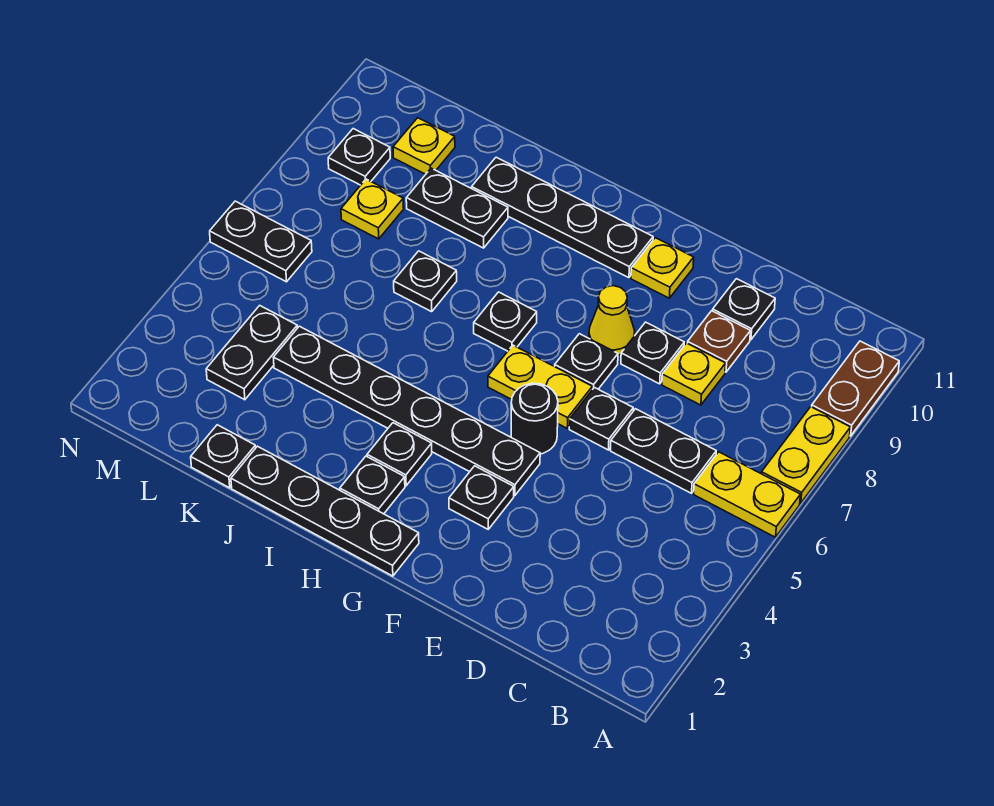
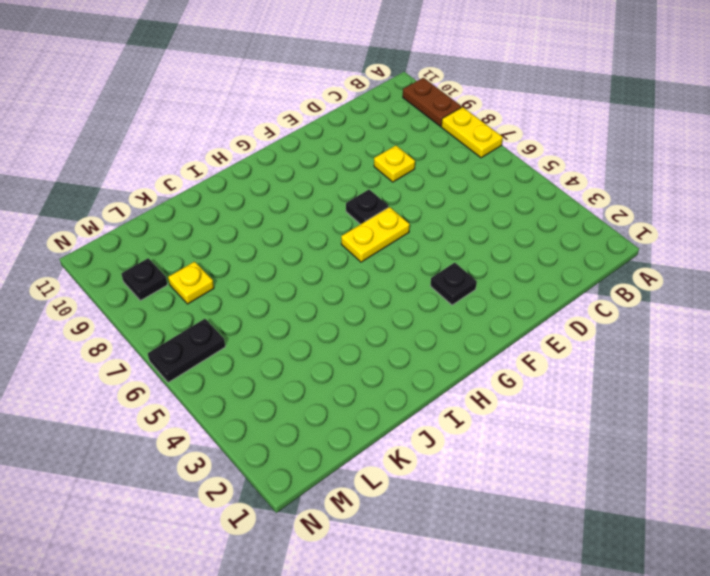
none -> yellow 1x2 plate [694,452,800,537]
none -> black 1x2 plate [611,409,716,493]
none -> brown 1x1 plate [687,311,750,372]

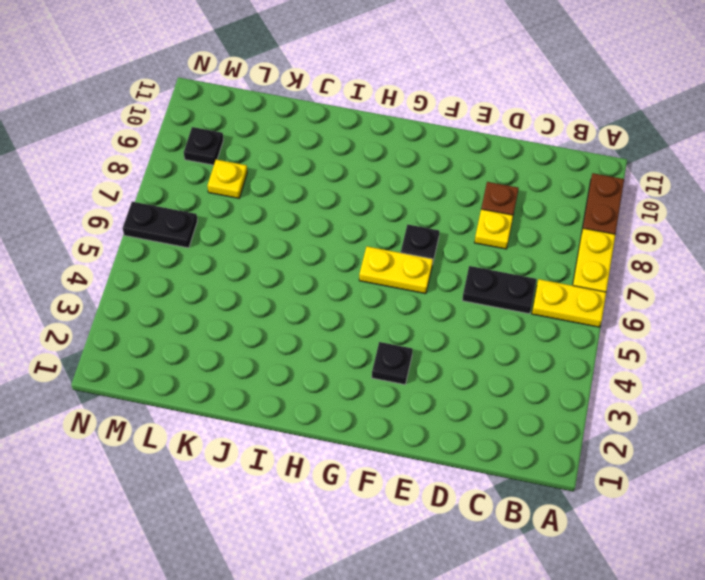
none -> black 1x1 plate [713,279,775,340]
none -> black 1x1 plate [569,387,633,450]
none -> black 1x1 plate [621,322,684,384]

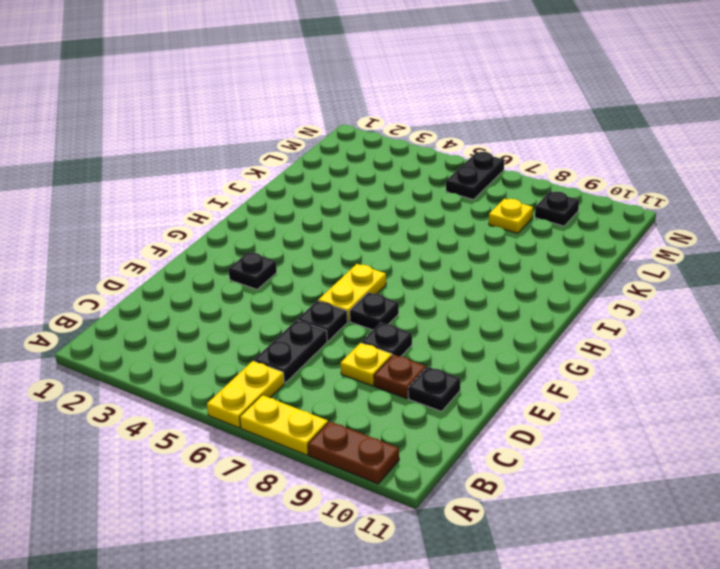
none -> black 1x6 plate [273,326,540,495]
none -> black 1x1 round brick [511,383,558,454]
none -> yellow 1x1 cone [589,286,635,355]

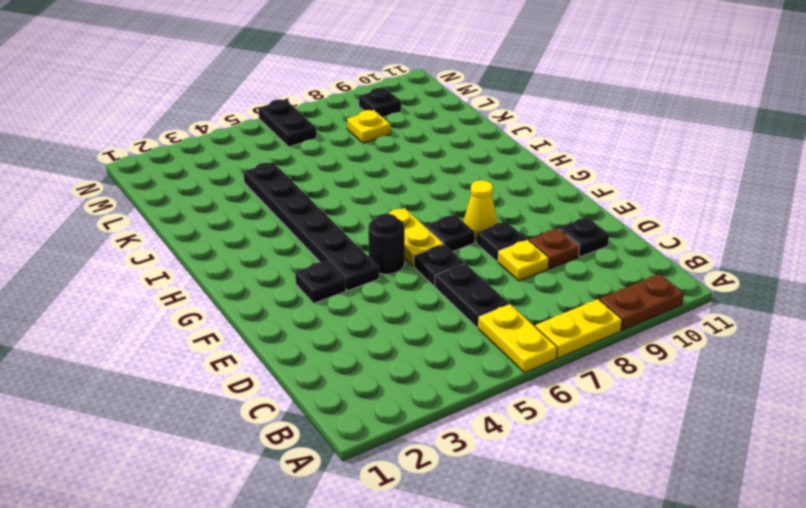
none -> yellow 1x1 plate [631,238,694,298]
none -> black 1x4 plate [231,446,419,576]
none -> black 1x4 plate [472,157,653,278]

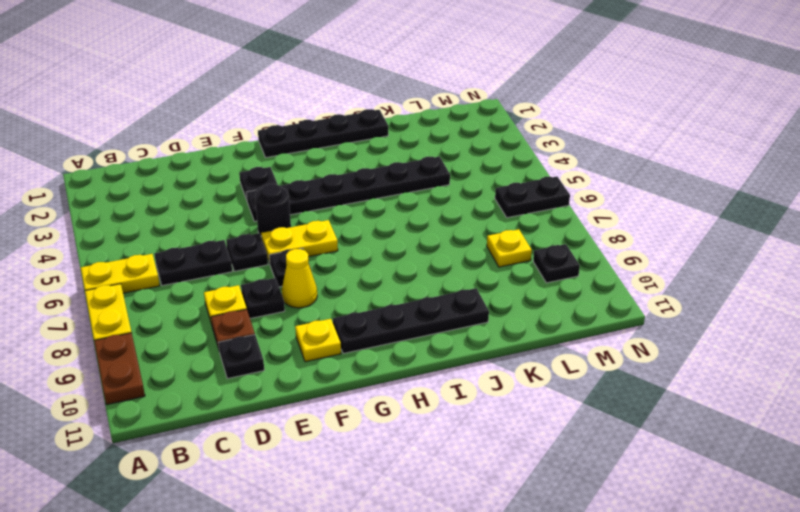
none -> black 1x1 plate [340,456,405,514]
none -> black 1x1 plate [367,423,432,486]
none -> black 1x1 plate [474,292,537,351]

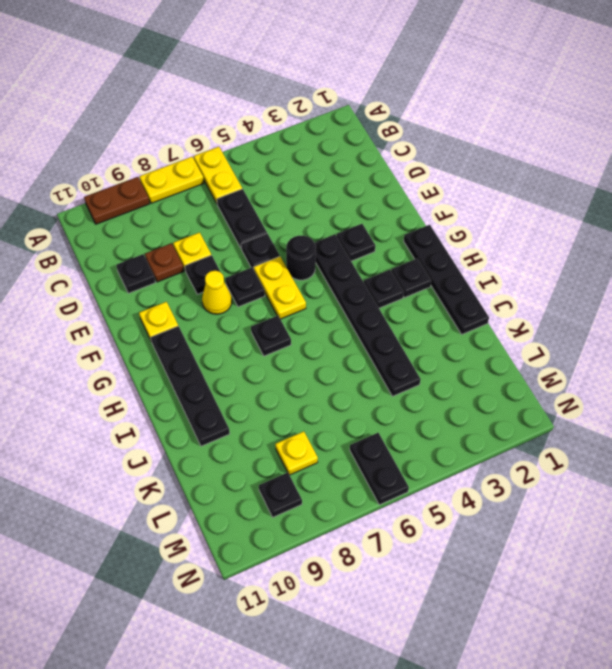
none -> black 1x1 plate [394,251,457,312]
none -> black 1x2 plate [406,168,508,248]
none -> black 1x1 plate [191,425,256,488]

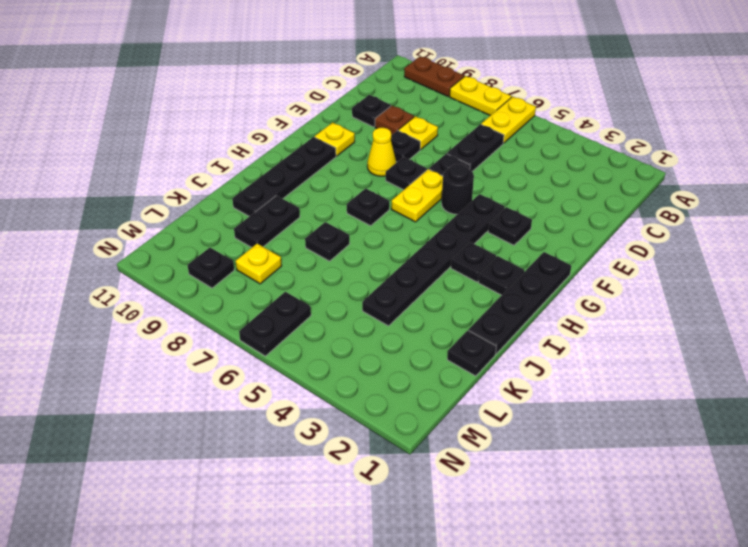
none -> black 1x2 plate [206,306,297,400]
none -> yellow 1x1 plate [393,118,455,174]

